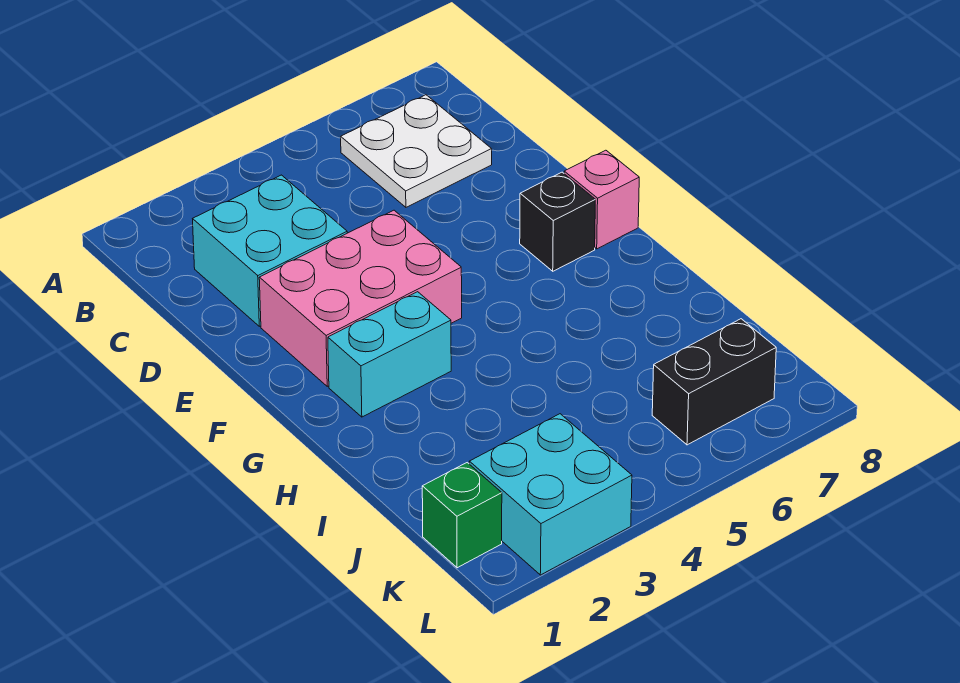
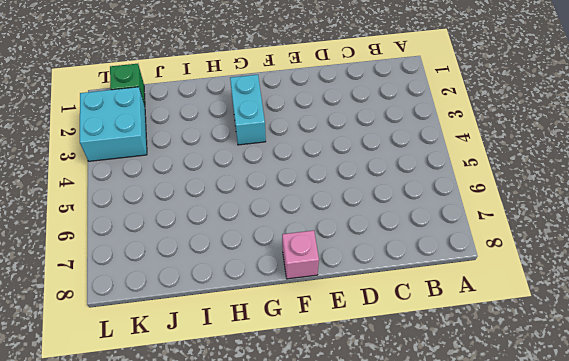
none -> white 2x2 plate [341,95,492,207]
none -> cyan 2x2 brick [193,175,347,326]

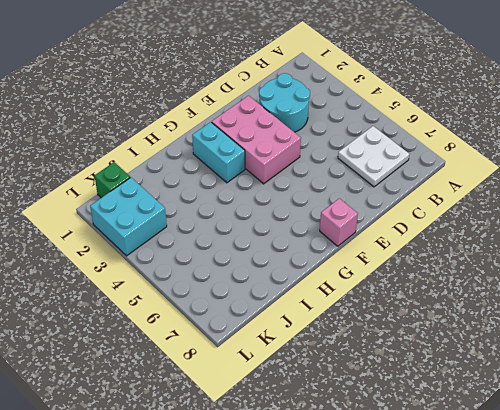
cyan 2x2 round brick [259,73,310,132] -> cyan 2x2 brick [193,175,347,326]
none -> black 1x1 brick [520,172,595,271]
none -> black 1x2 brick [652,319,776,445]

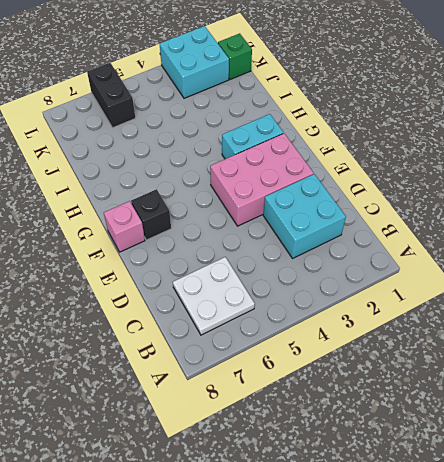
black 1x2 brick [87,63,135,128] -> black 1x2 brick turned to [652,319,776,445]

